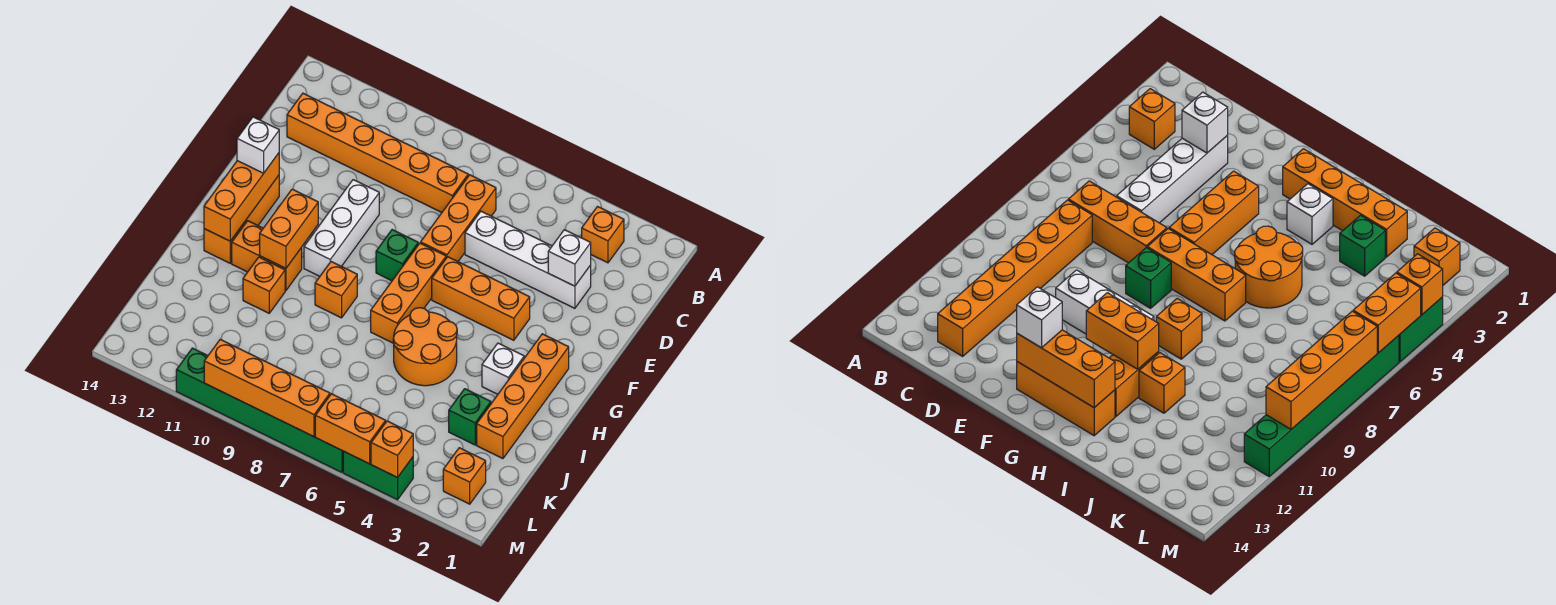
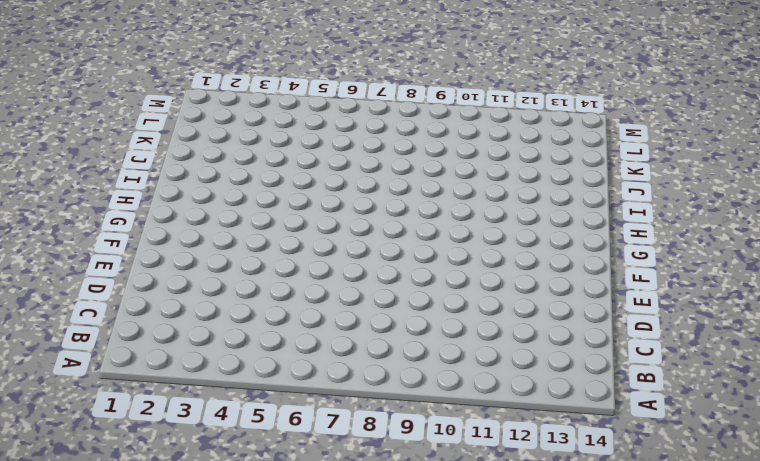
none -> orange 1x1 brick [582,207,624,263]
none -> orange 1x3 brick [421,175,496,261]
none -> orange 1x6 brick [287,93,468,212]

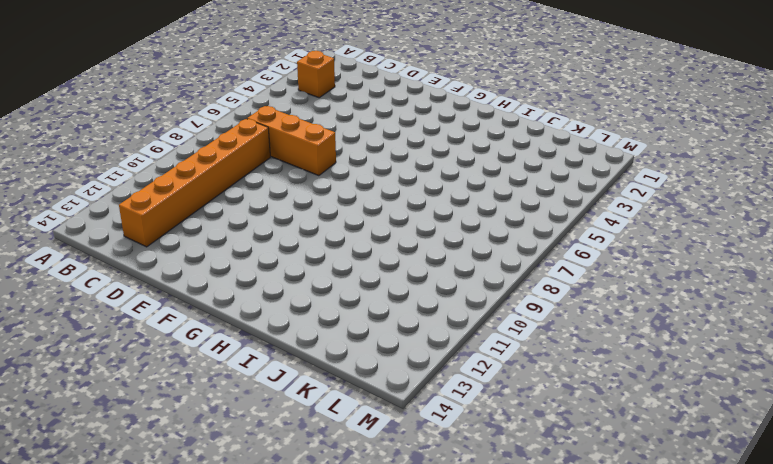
none -> white 1x4 brick [465,211,591,308]
none -> white 1x3 brick [304,180,379,276]
none -> orange 1x3 brick [432,257,530,340]

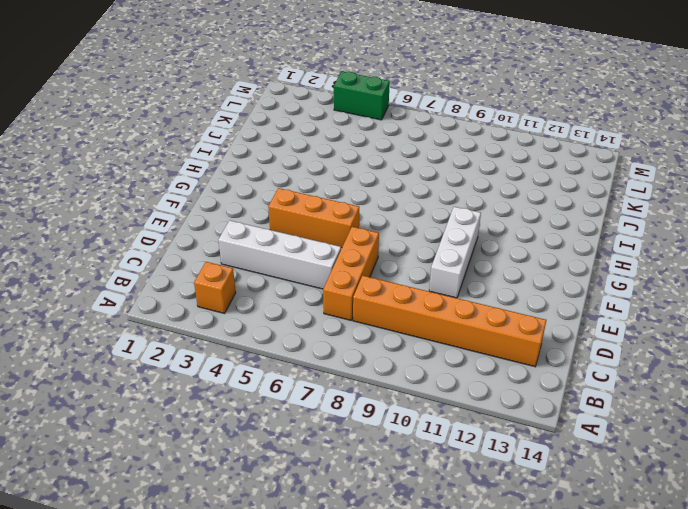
none -> orange 1x3 brick [371,243,446,343]
none -> green 1x1 brick [376,230,418,281]
none -> orange 1x3 brick [204,175,279,263]

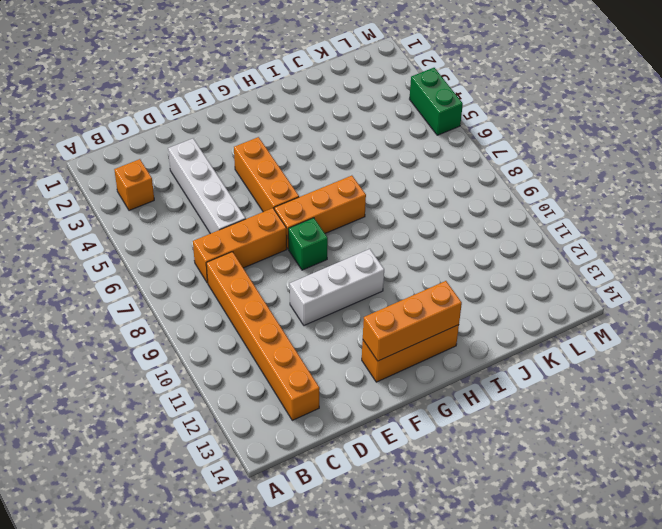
none -> orange 1x4 brick [477,334,569,459]
none -> white 1x1 brick [482,343,524,394]
none -> orange 2x2 round brick [393,308,457,386]

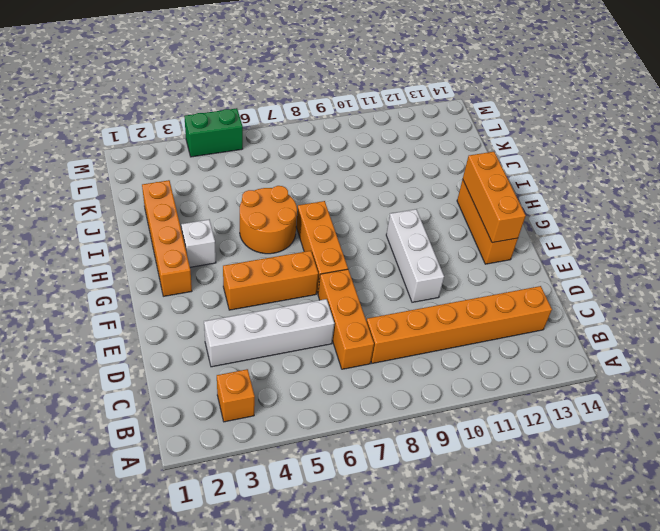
none -> green 1x1 brick [376,230,418,281]
none -> orange 1x1 brick [315,262,357,318]
none -> orange 1x2 brick [232,221,302,291]

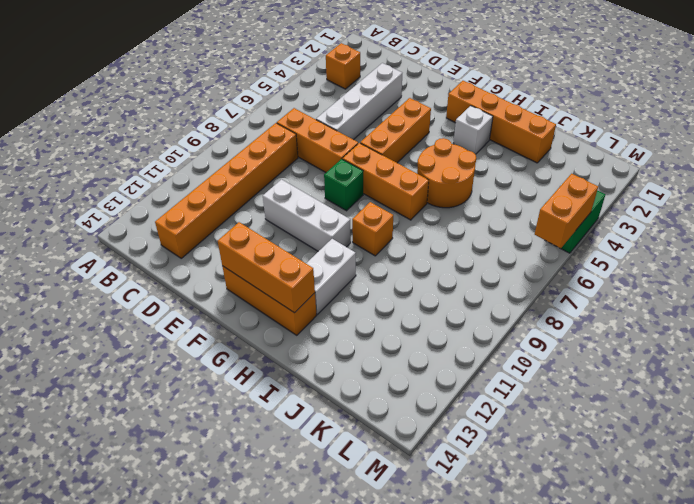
white 1x2 brick [306,239,356,314] -> orange 1x2 brick [232,221,302,291]
none -> orange 1x1 brick [243,257,285,313]
none -> green 1x1 brick [449,389,491,445]
none -> orange 1x1 brick [443,448,486,504]

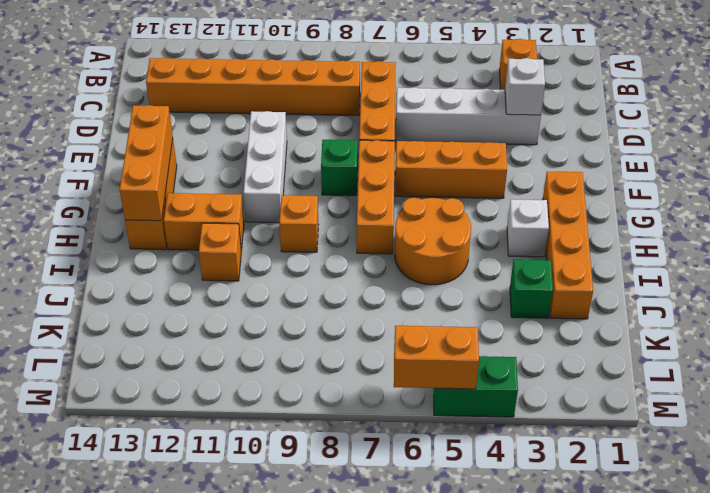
none -> orange 1x1 brick [443,448,486,504]
none -> green 1x6 brick [176,348,343,472]
none -> orange 1x2 brick [260,189,318,268]

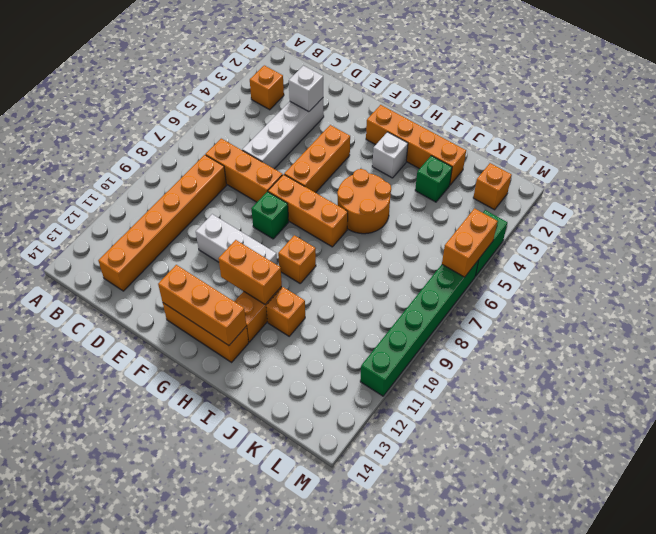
none -> orange 1x1 brick [371,421,413,478]
none -> orange 1x4 brick [204,339,330,437]
none -> white 1x1 brick [237,117,279,173]

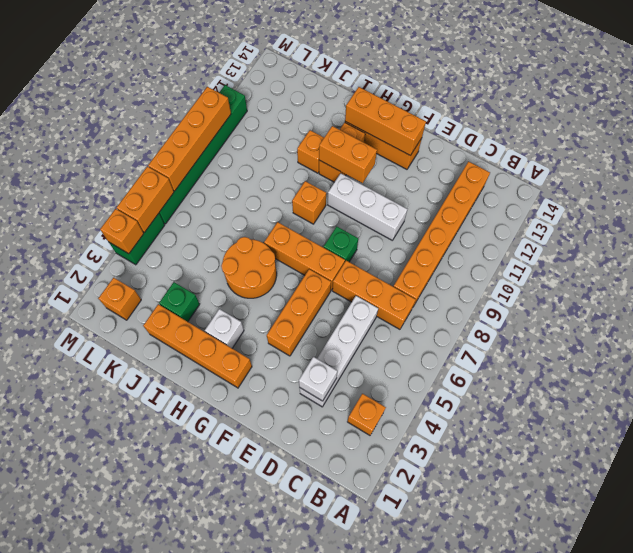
none -> white 1x1 brick [237,117,279,173]

